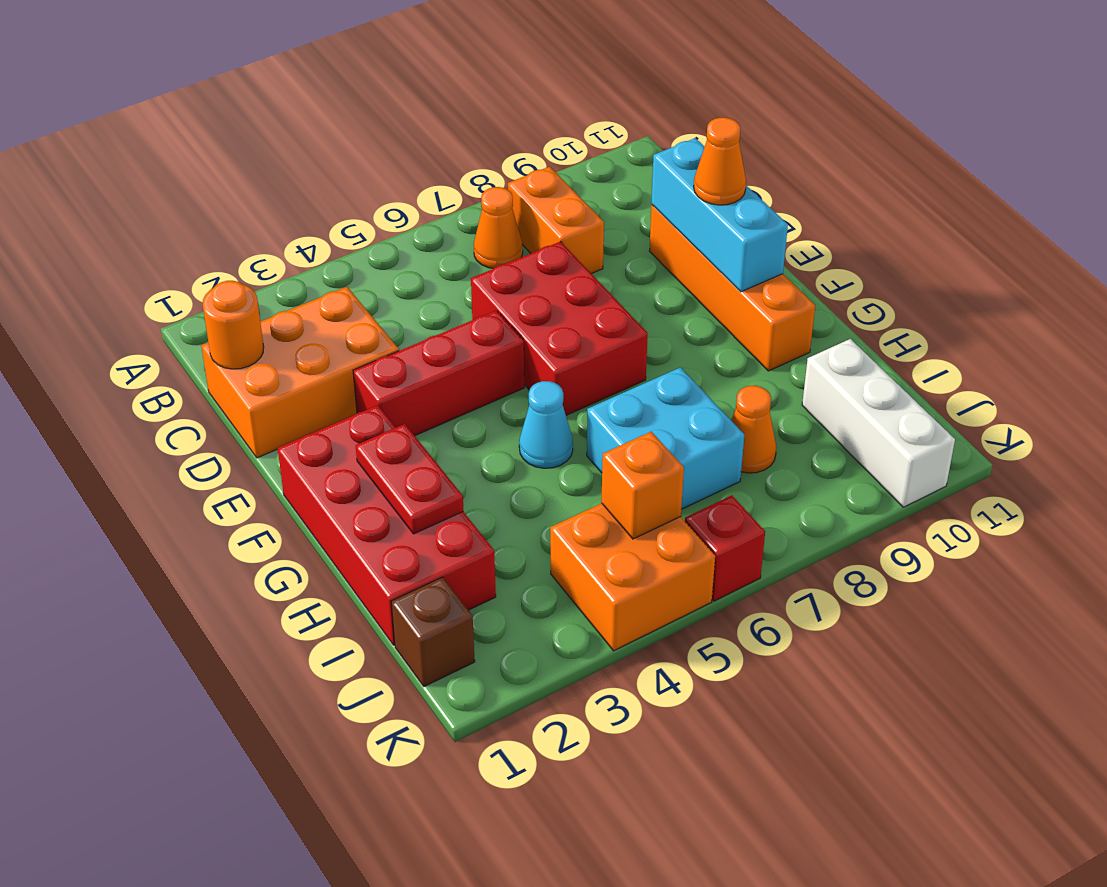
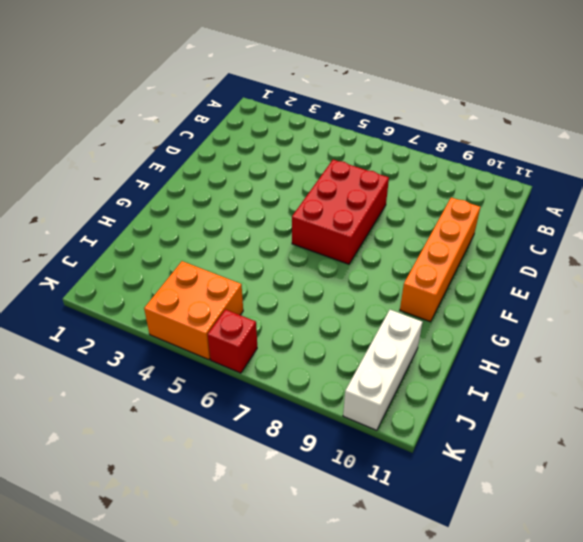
none -> orange 1x1 cone [474,187,523,268]
none -> orange 1x2 brick [508,167,604,274]
none -> orange 2x3 brick [201,287,399,458]

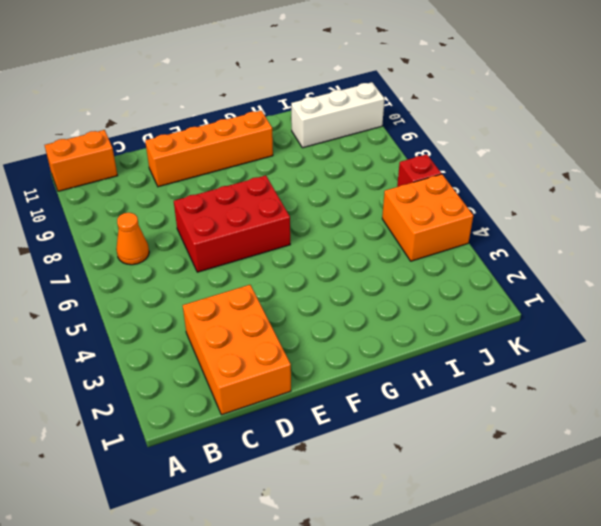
orange 1x2 brick [45,130,118,191] -> orange 1x2 brick moved to [508,167,604,274]
none -> red 1x3 brick [353,310,524,436]
none -> red 2x4 brick [278,405,496,645]
none -> cyan 1x1 cone [519,381,573,468]

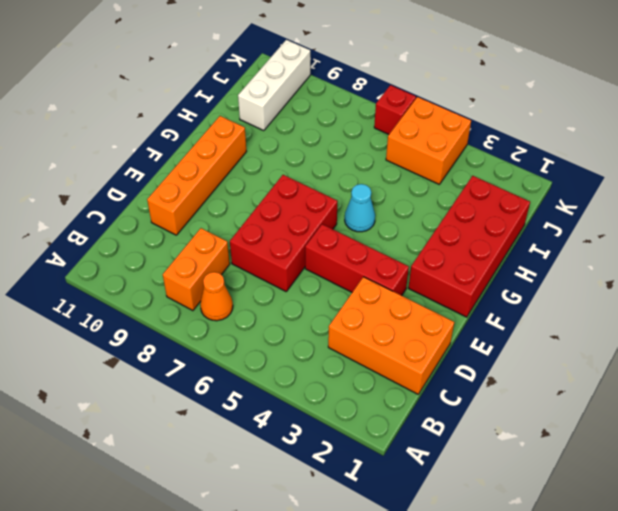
none -> cyan 2x2 brick [587,367,744,509]
none -> orange 1x1 cone [731,386,776,473]
none -> brown 1x1 brick [391,577,475,687]

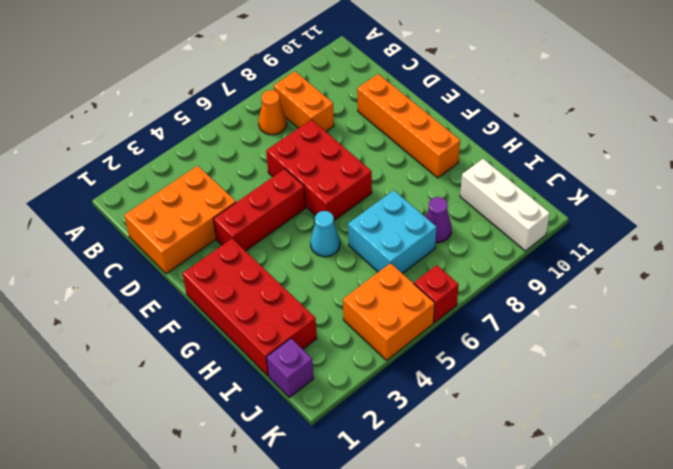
purple 1x1 cone [426,197,452,243] -> orange 1x1 cone [731,386,776,473]
purple 1x1 brick [266,338,314,397] -> brown 1x1 brick [391,577,475,687]
none -> orange 1x1 round brick [203,281,264,369]
none -> cyan 1x3 brick [651,138,788,292]
none -> red 1x2 plate [356,424,463,534]

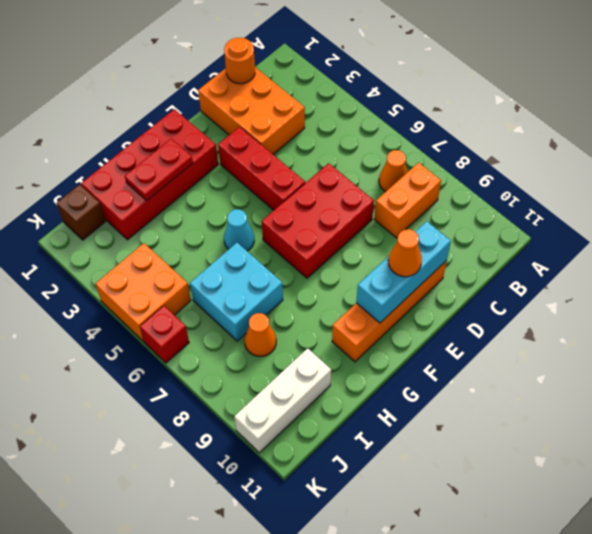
none -> orange 1x1 brick [601,432,684,539]

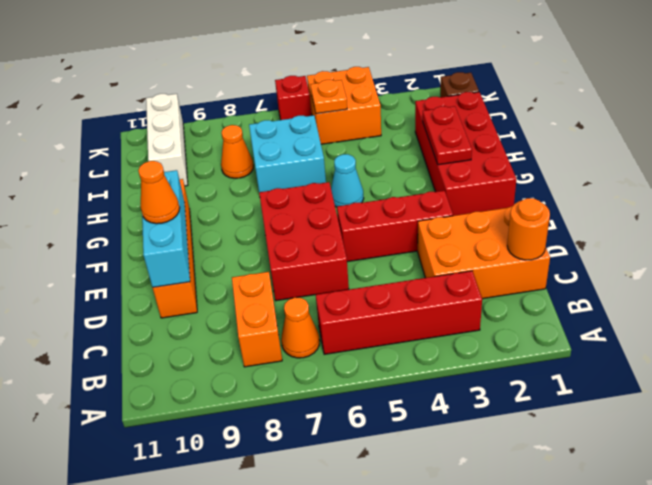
red 1x4 brick [316,271,482,354] -> none
orange 1x1 plate [310,80,347,114] -> orange 1x1 brick [601,432,684,539]

